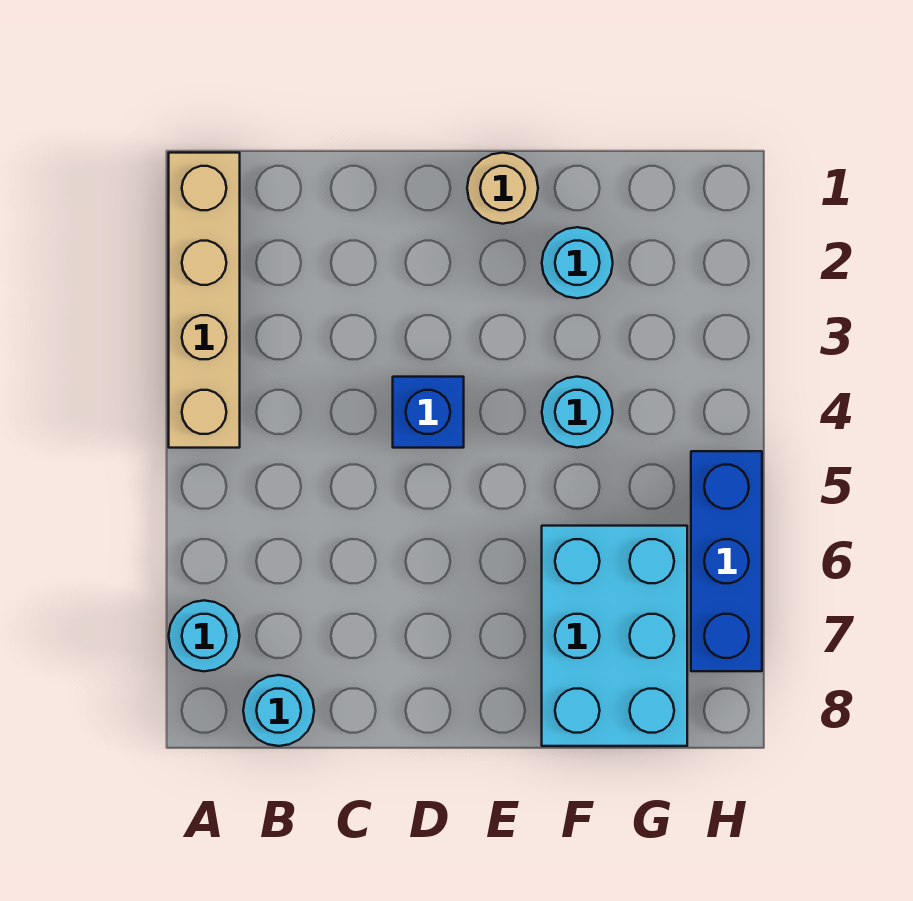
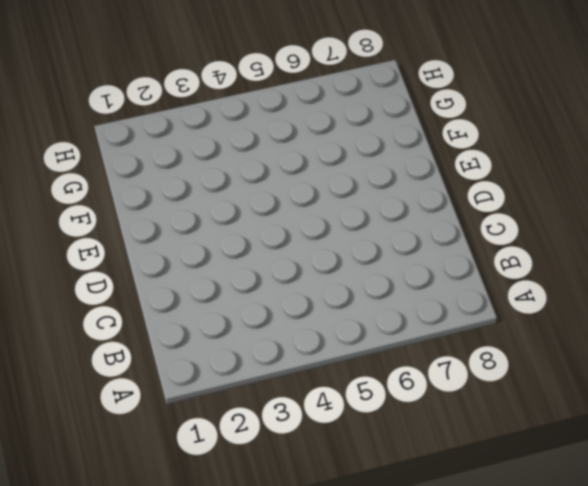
none -> tan 1x4 brick [169,153,240,448]
none -> cyan 1x1 round brick [169,600,240,671]

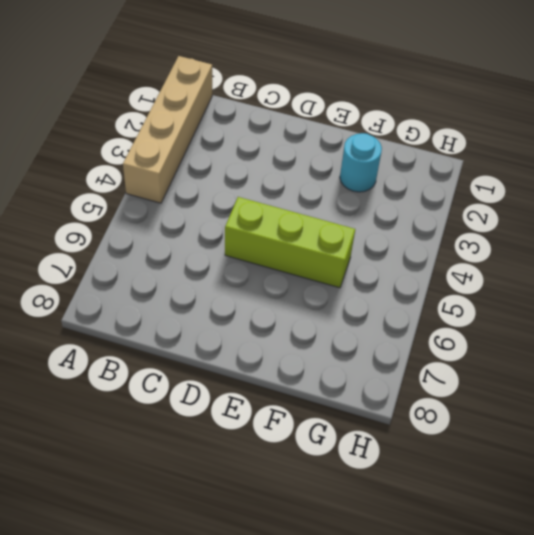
lime 1x3 brick [225,197,355,288] -> none
none -> cyan 1x1 round brick [169,600,240,671]
none -> cyan 1x1 round brick [243,675,314,746]

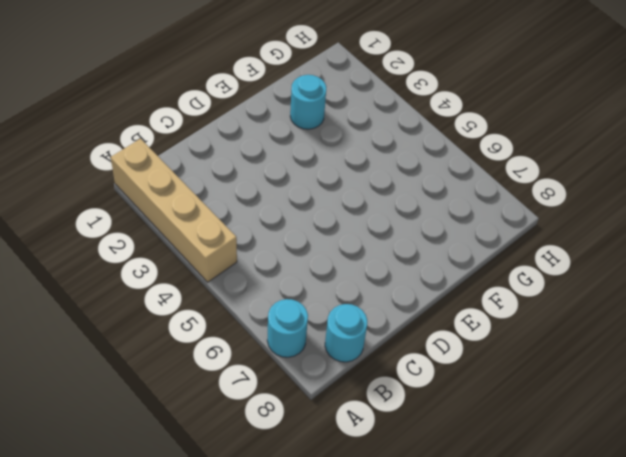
none -> blue 1x1 brick [393,377,464,448]
none -> tan 1x1 round brick [467,153,538,224]

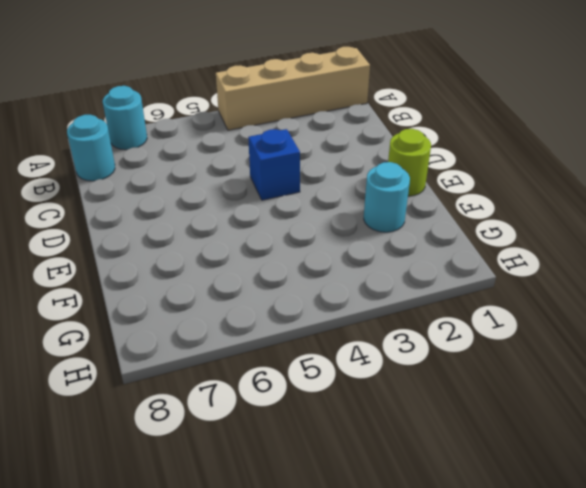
lime 1x1 round brick [388,129,431,196] -> tan 1x1 round brick [467,153,538,224]
none -> cyan 1x1 round brick [542,377,613,448]
none -> cyan 2x3 brick [542,526,687,746]

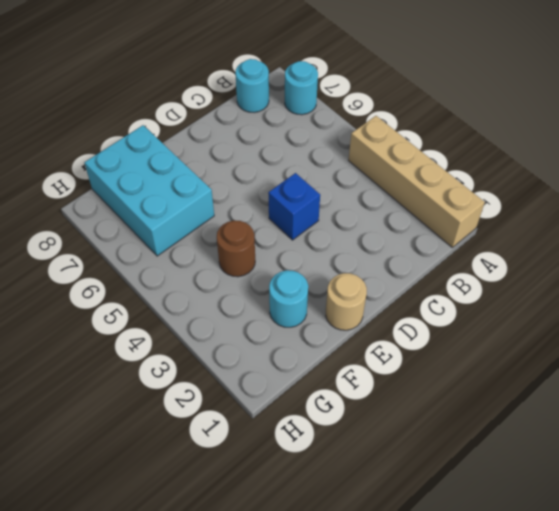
brown 1x1 round brick [217,220,255,277] -> cyan 1x1 round brick [542,377,613,448]
none -> blue 1x3 brick [691,451,762,671]

